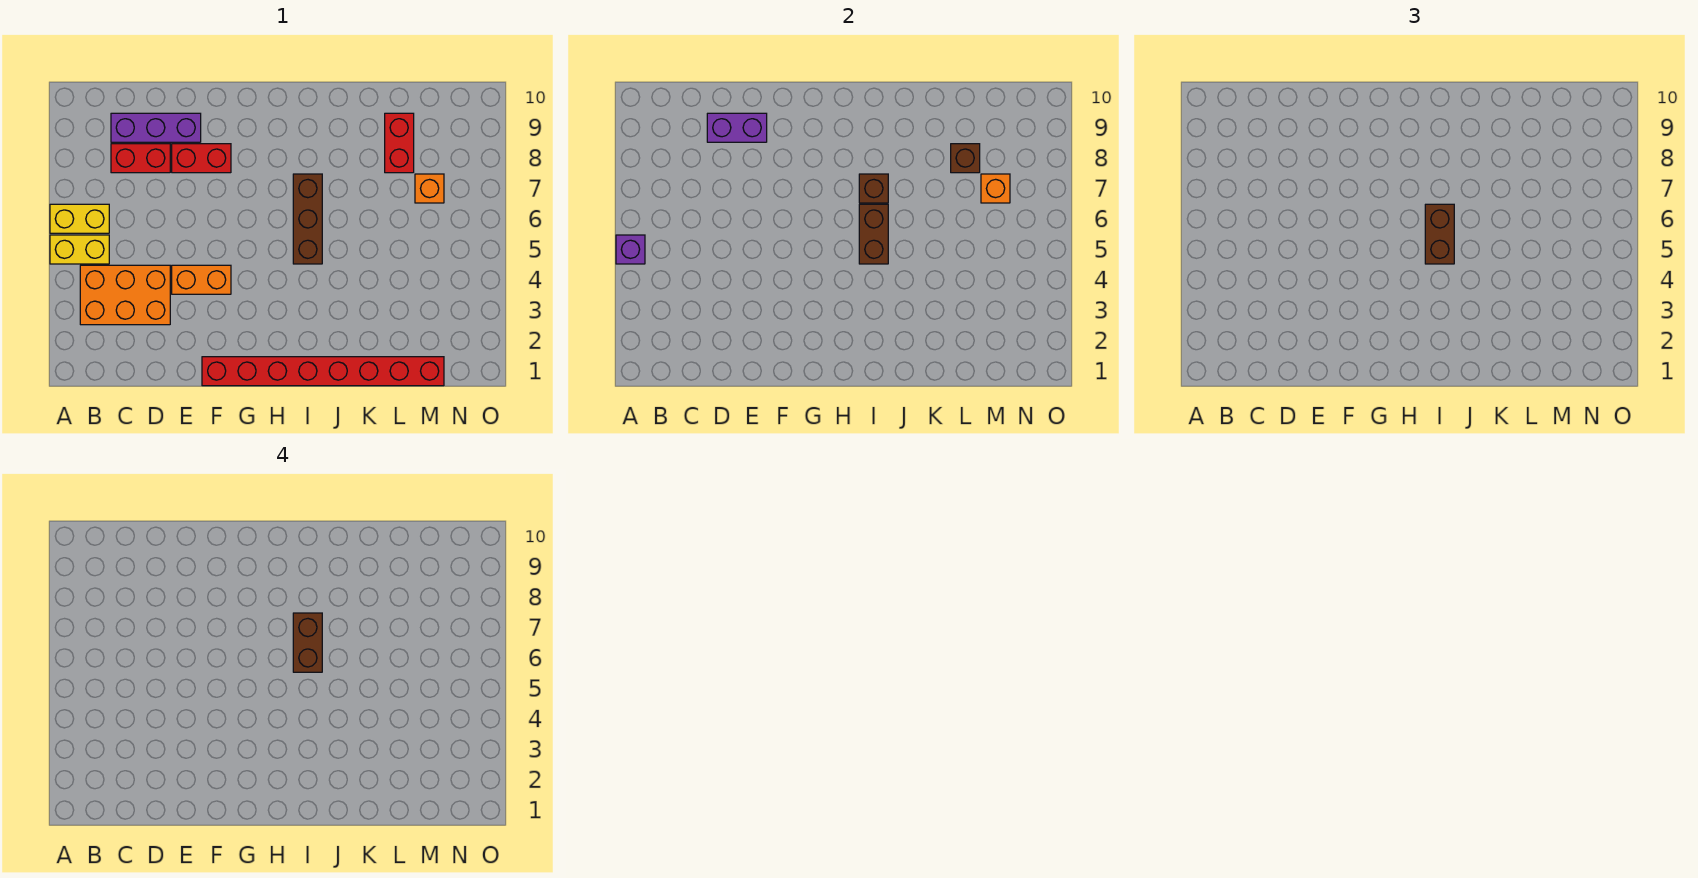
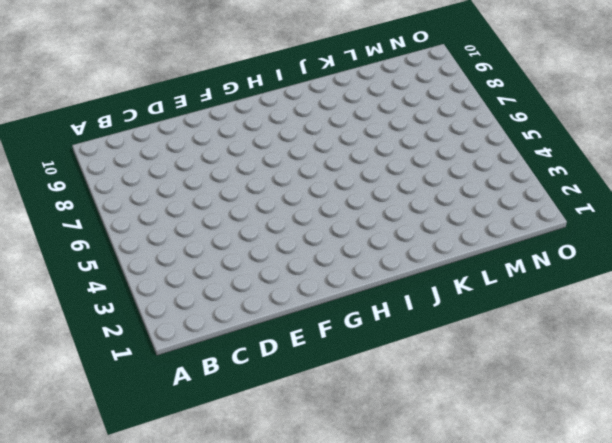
none -> yellow 1x2 brick [50,235,109,264]
none -> yellow 1x2 brick [50,204,109,233]
none -> orange 2x3 brick [80,265,170,325]

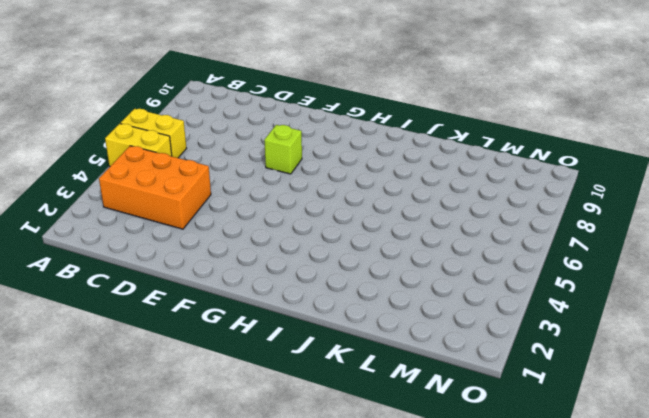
lime 1x1 brick [264,125,302,174] -> none
none -> red 1x2 brick [111,144,170,173]
none -> purple 1x3 brick [111,113,201,142]
none -> orange 1x2 brick [172,265,231,294]

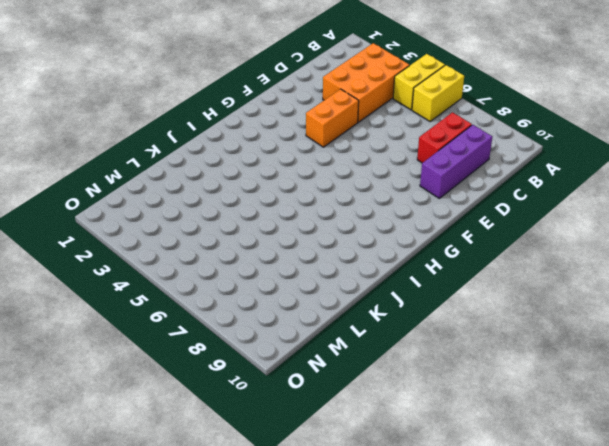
none -> red 1x2 brick [172,144,231,173]
none -> red 1x8 brick [202,357,444,386]
none -> brown 1x3 brick [293,174,322,264]

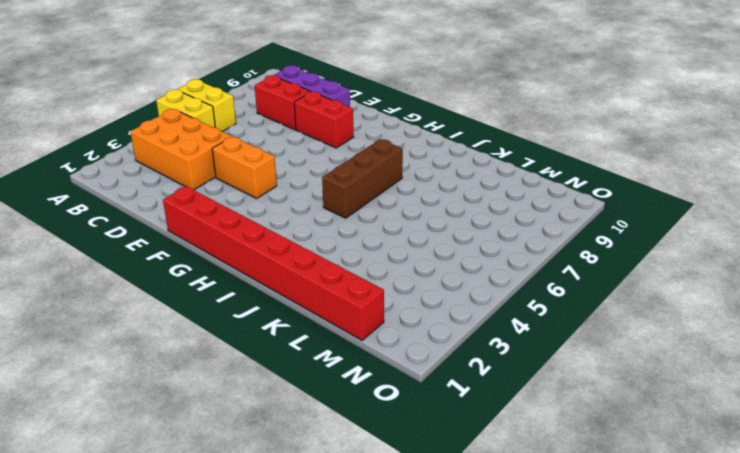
none -> red 1x2 brick [385,113,414,173]
none -> orange 1x1 brick [415,174,444,203]
none -> purple 1x1 brick [616,235,645,264]

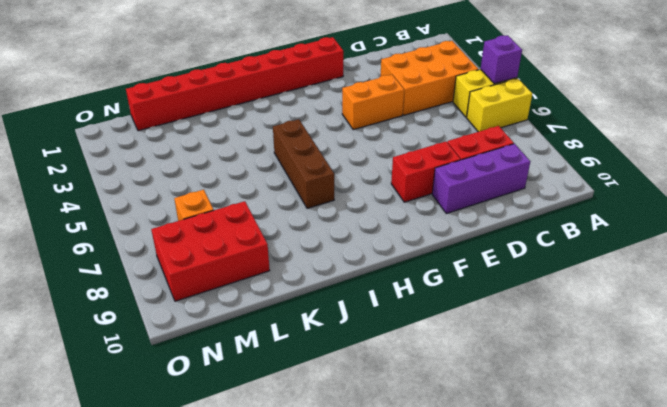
red 2x3 brick [151,201,270,301] -> red 1x2 brick [385,113,414,173]
none -> purple 1x2 brick [707,113,767,142]
none -> brown 1x2 brick [859,204,888,264]
none -> brown 1x1 brick [859,174,888,203]

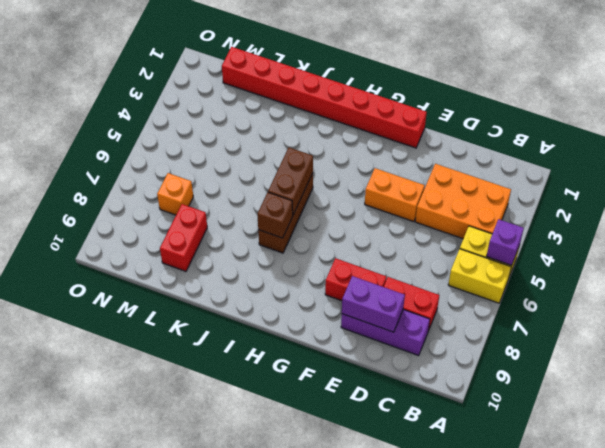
none -> brown 1x1 brick [951,144,980,173]
none -> orange 1x1 brick [981,174,1010,203]
none -> brown 1x2 brick [1425,204,1454,264]

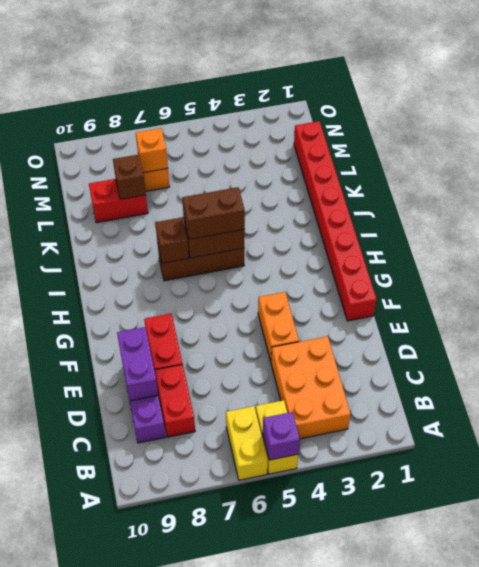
none -> brown 1x2 brick [293,613,322,672]

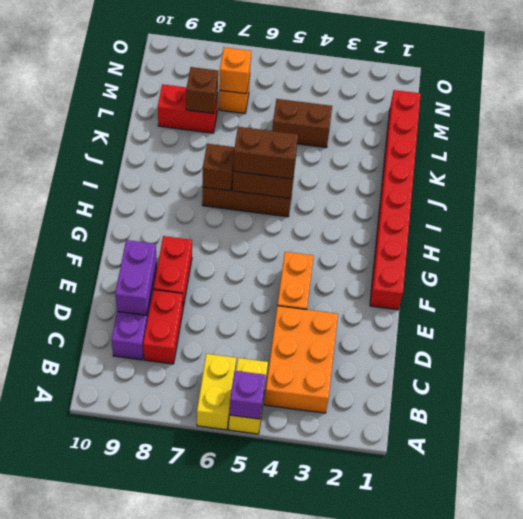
brown 1x2 brick [272,99,332,148] -> brown 1x2 brick moved to [293,613,322,672]

